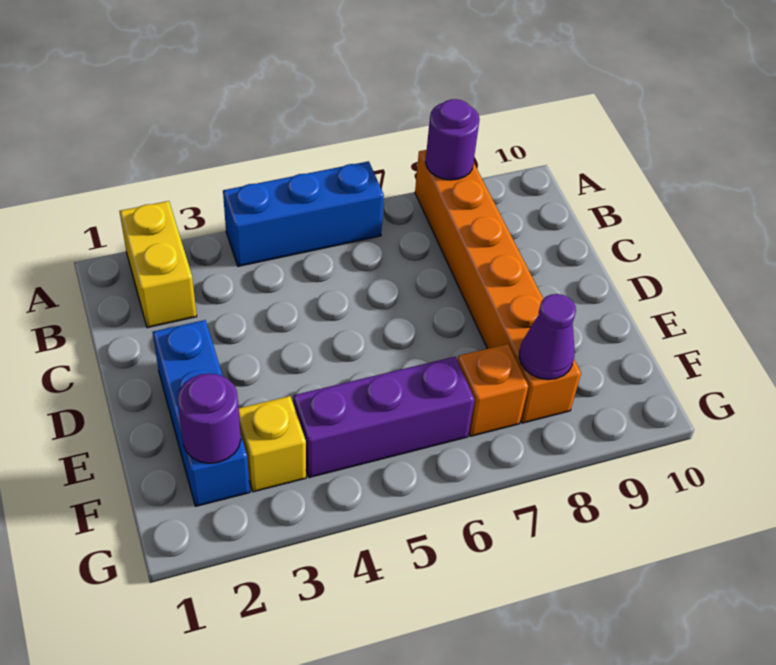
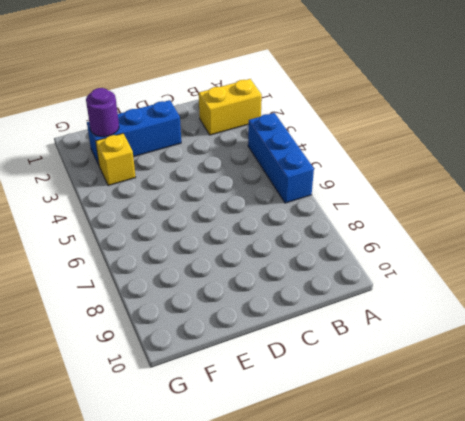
none -> orange 1x6 brick [415,150,581,423]
none -> purple 1x3 brick [293,357,474,478]

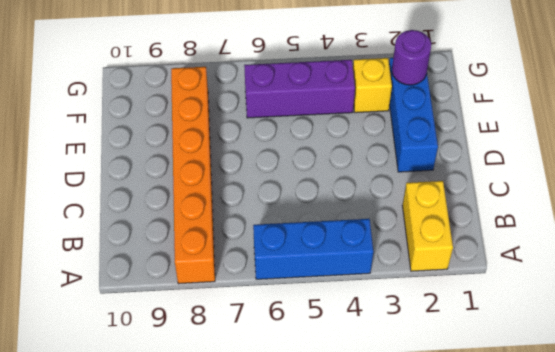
none -> orange 1x1 brick [457,344,528,436]
none -> purple 1x1 round brick [425,99,480,180]

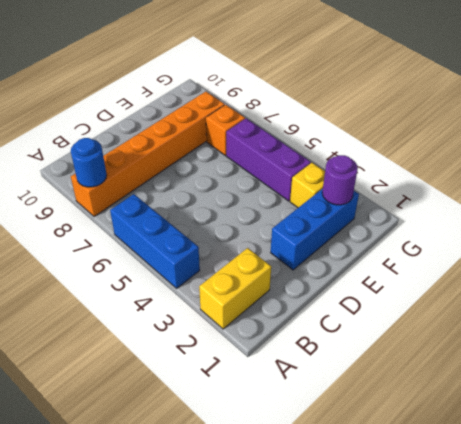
blue 1x1 round brick [71,138,107,187] -> purple 1x1 round brick [425,99,480,180]
none -> purple 1x1 cone [519,294,576,380]

